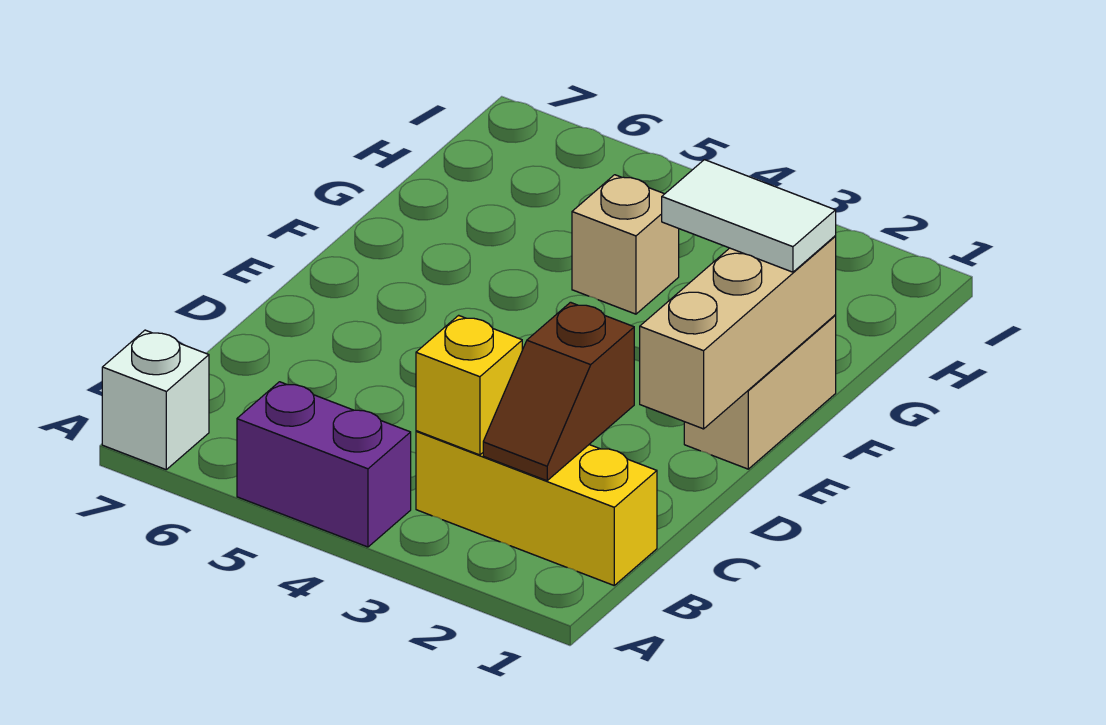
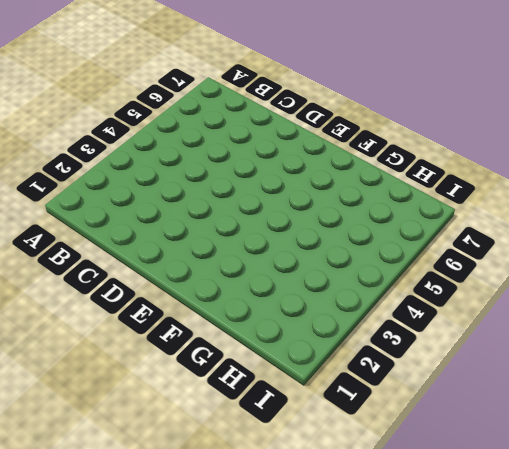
none -> purple 1x2 brick [237,382,411,547]
none -> white 1x1 brick [102,330,209,469]

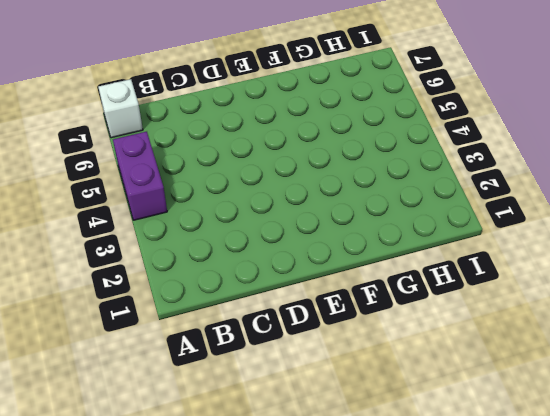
none -> yellow 1x3 brick [416,431,657,585]
none -> tan 1x2 brick [684,315,836,469]

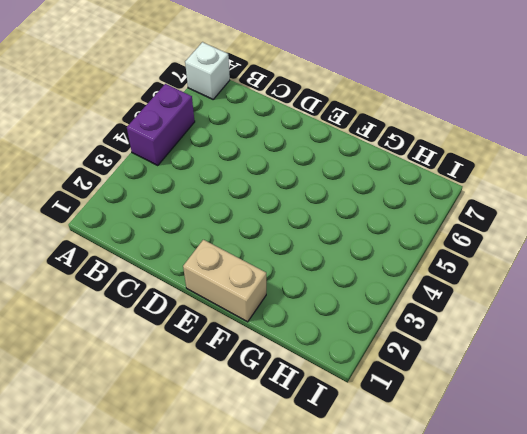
none -> yellow 1x3 brick [416,431,657,585]
none -> tan 1x1 brick [572,175,679,314]

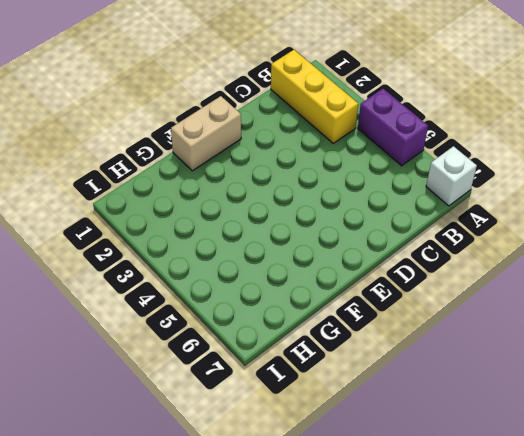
none -> tan 1x1 brick [572,175,679,314]
none -> brown 1x2 slope [483,302,634,481]

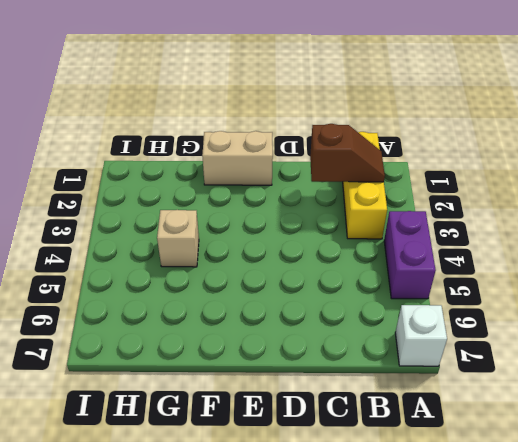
none -> yellow 1x1 brick [416,315,522,455]
none -> tan 1x3 brick [640,236,836,429]

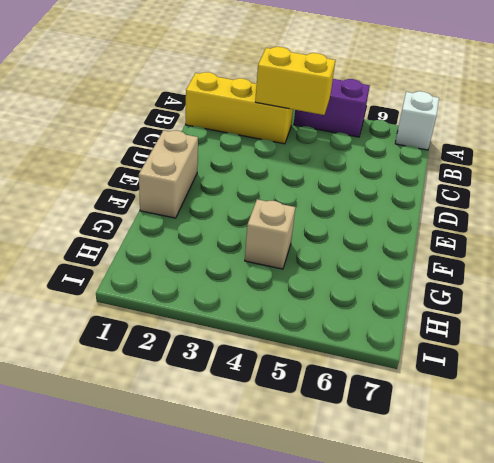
yellow 1x2 brick [255,47,335,115] -> yellow 1x1 brick [416,315,522,455]
none -> brown 1x2 slope [483,302,634,481]
none -> tan 1x3 brick [640,236,836,429]

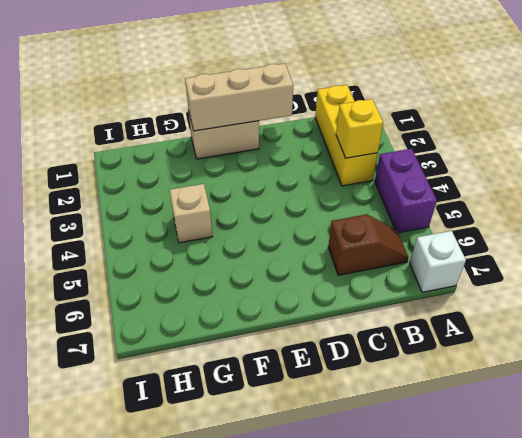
brown 1x2 slope [328,214,408,275] -> brown 1x2 slope moved to [483,302,634,481]
none -> white 1x2 tile [662,160,836,272]

